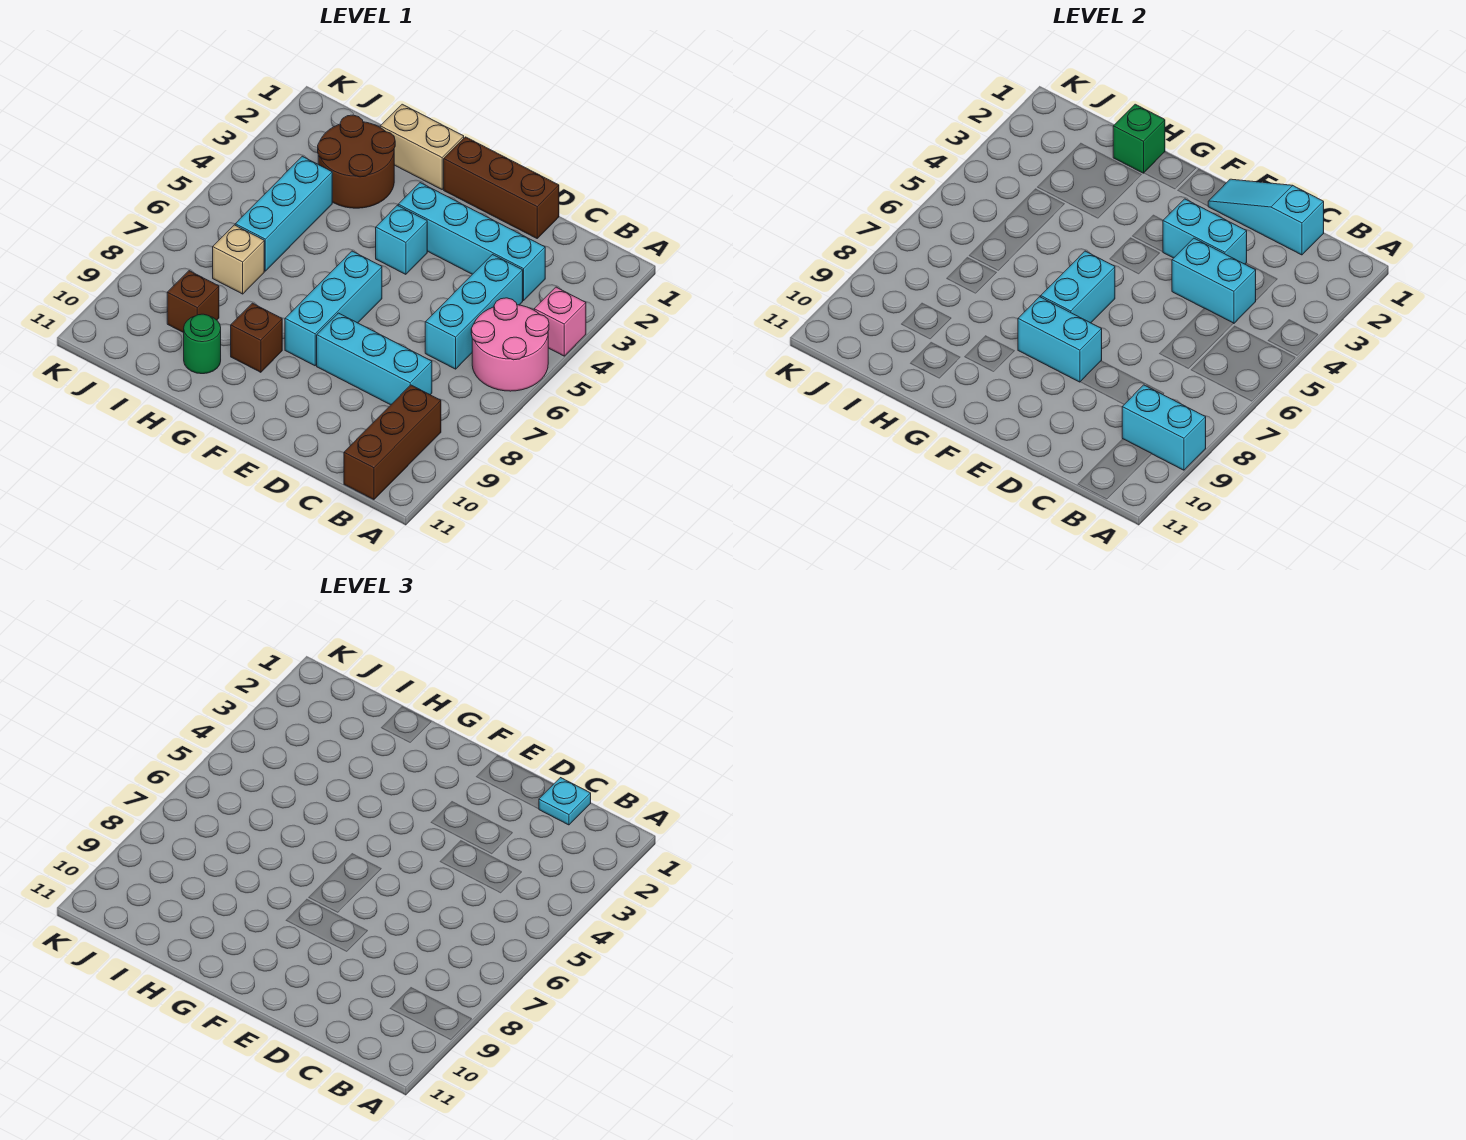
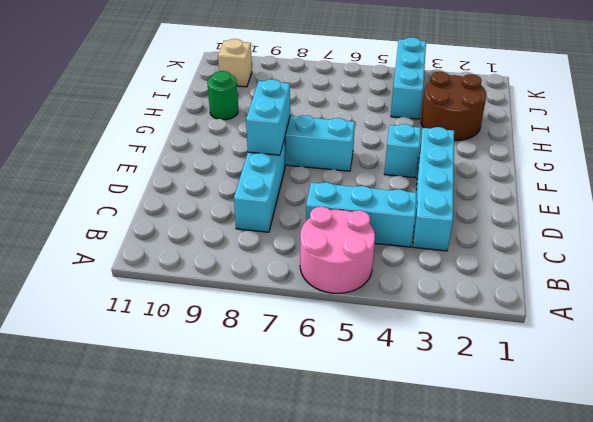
cyan 1x3 brick [391,37,426,119] -> cyan 1x3 brick turned to [235,156,332,271]
tan 1x1 brick [218,39,252,87] -> tan 1x1 brick moved to [213,225,264,294]
none -> pink 1x1 brick [534,287,586,356]
none -> brown 1x3 brick [344,385,441,500]
none -> brown 1x3 brick [444,137,559,238]

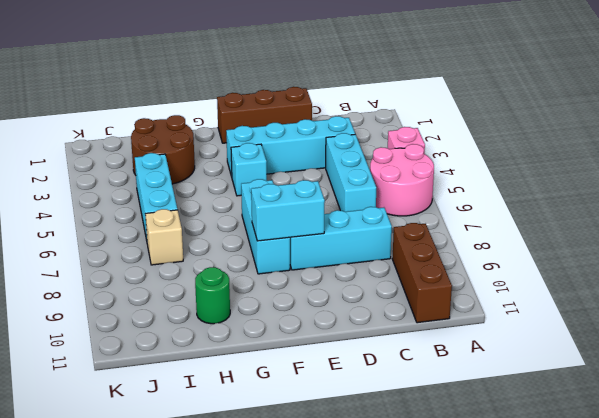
none -> tan 1x2 brick [380,104,464,189]
none -> brown 1x1 brick [231,303,282,372]
none -> brown 1x1 brick [167,271,219,333]

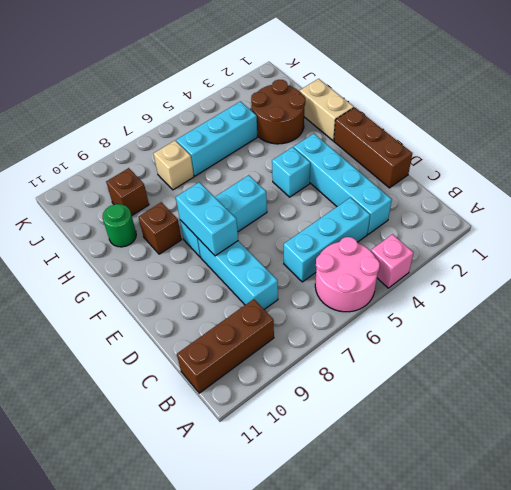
none -> cyan 1x2 brick [1122,385,1206,470]
none -> cyan 1x3 slope [1208,179,1324,255]
none -> cyan 1x2 brick [1172,238,1256,323]

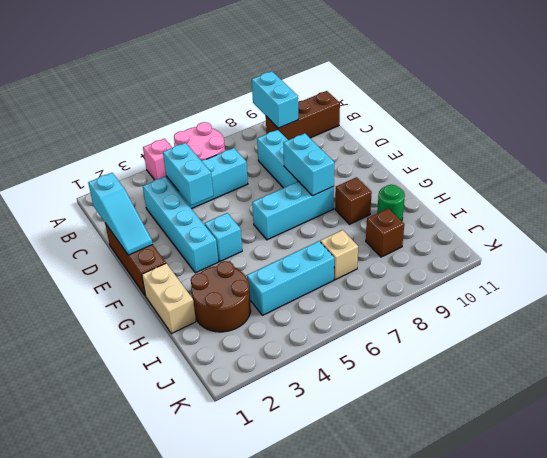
none -> cyan 1x2 brick [1163,199,1247,264]
none -> cyan 1x2 brick [1041,251,1115,323]
none -> green 1x1 brick [1113,104,1165,173]

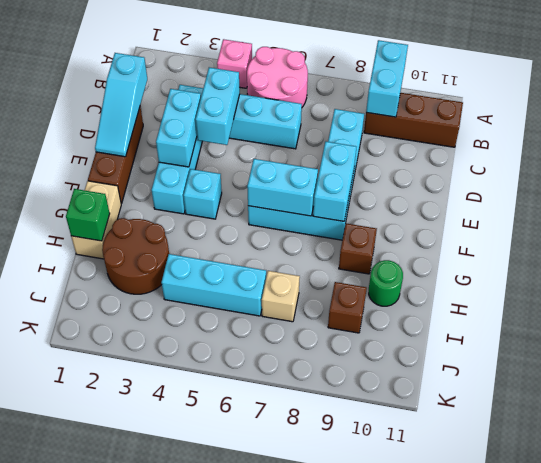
none -> cyan 1x1 plate [539,778,591,825]

